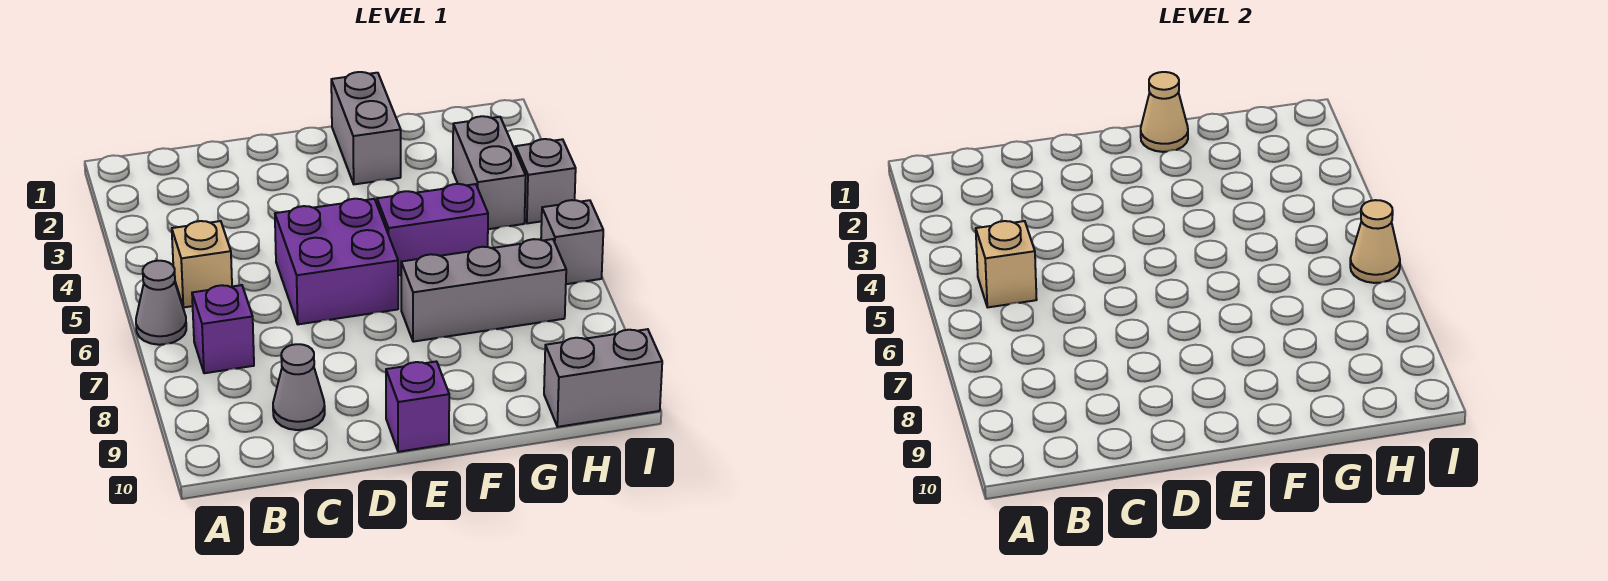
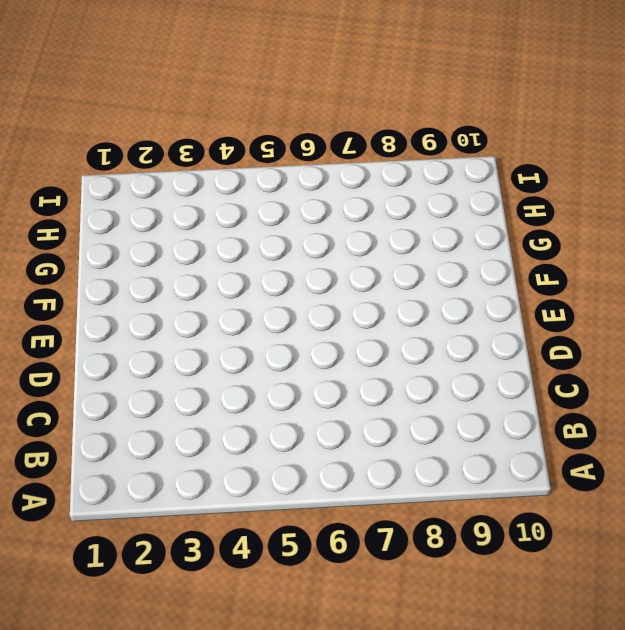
none -> grey 1x1 cone [136,261,186,345]
none -> tan 1x1 brick [172,221,232,307]
none -> purple 1x1 brick [192,285,254,373]

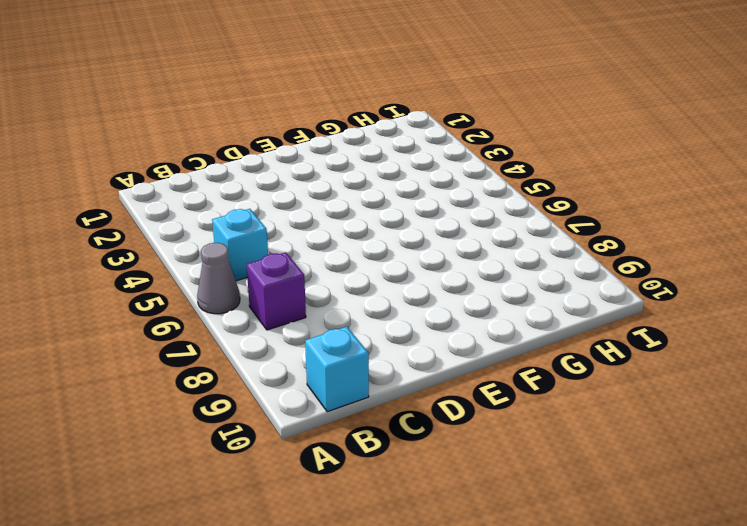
cyan 1x1 brick [212,209,268,281] -> tan 1x1 brick [172,221,232,307]
cyan 1x1 brick [305,327,369,412] -> none
none -> grey 1x1 cone [273,344,325,430]
none -> purple 2x2 brick [275,199,398,324]
none -> purple 1x1 brick [386,361,449,452]

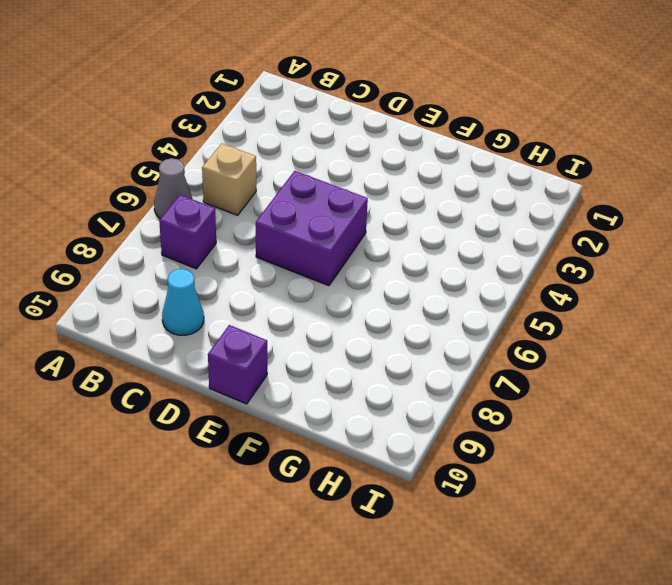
cyan 1x1 cone [162,269,204,335] -> grey 1x1 cone [273,344,325,430]
none -> grey 1x2 brick [331,72,401,184]
none -> purple 1x2 brick [377,184,488,276]
none -> grey 1x3 brick [401,239,566,342]

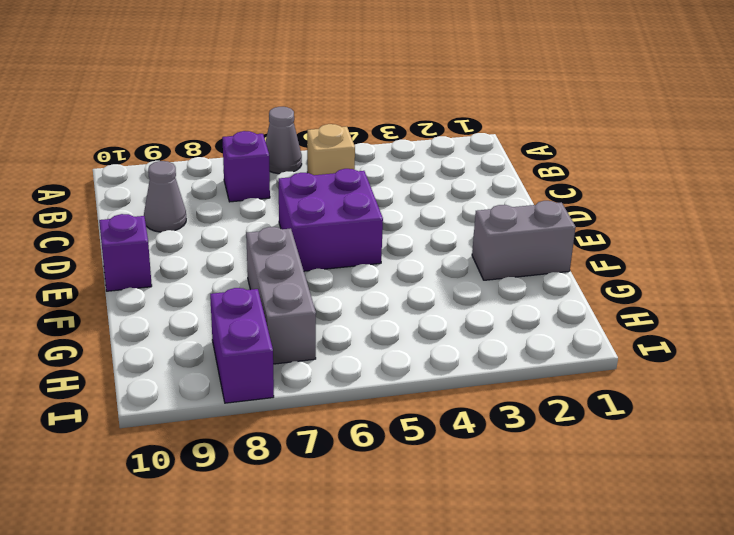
purple 1x2 brick [210,288,274,403] -> purple 1x2 brick moved to [377,184,488,276]
none -> grey 1x2 brick [453,116,526,229]
none -> grey 1x2 brick [544,329,662,427]
none -> grey 1x1 brick [515,139,576,223]

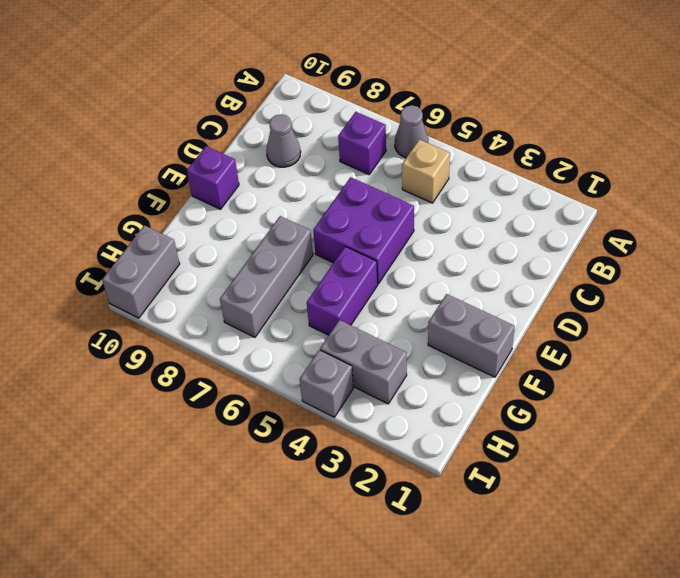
none -> grey 1x1 brick [541,200,603,284]
none -> tan 1x1 brick [976,221,1037,307]
none -> tan 1x1 cone [1141,72,1188,152]

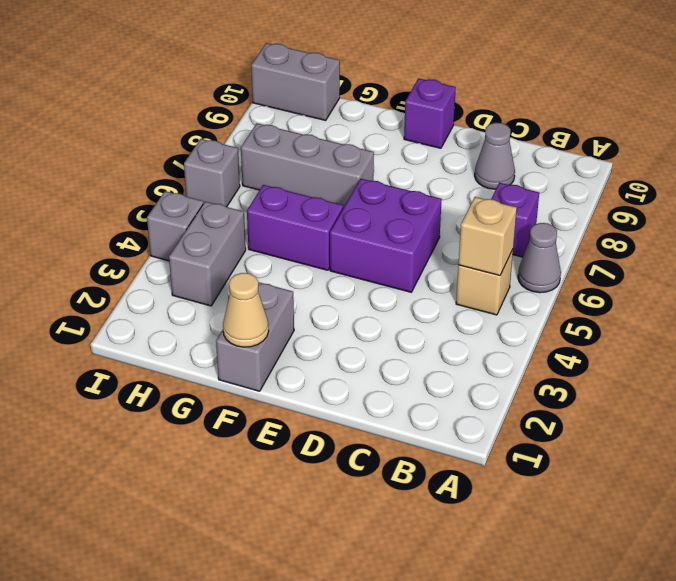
none -> tan 1x1 cone [1350,200,1400,283]

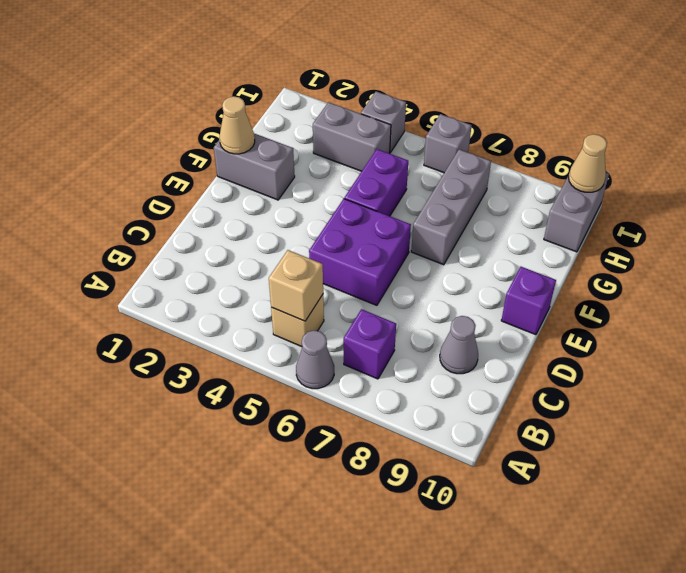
tan 1x1 cone [569,134,607,192] -> tan 1x1 cone moved to [1350,200,1400,283]

